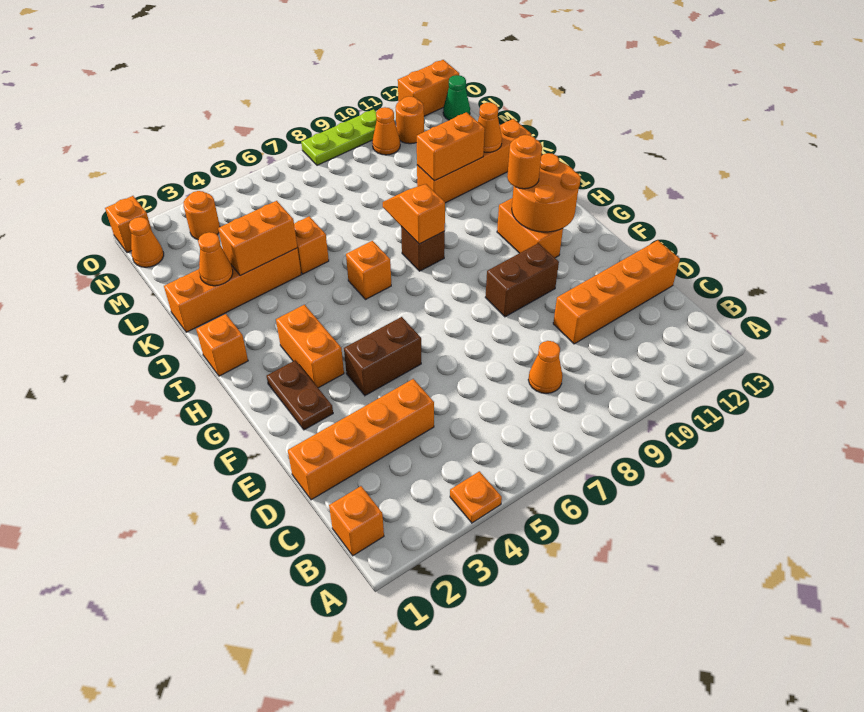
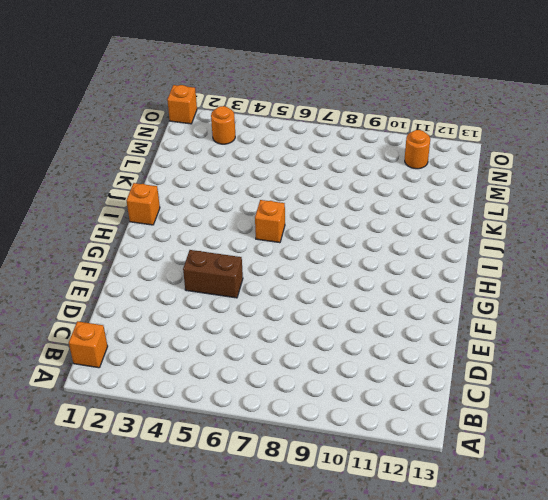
none -> orange 1x1 plate [450,471,502,523]
none -> orange 1x1 cone [528,341,563,393]
none -> orange 1x4 brick [288,379,434,500]
none -> orange 1x4 brick [553,240,680,344]

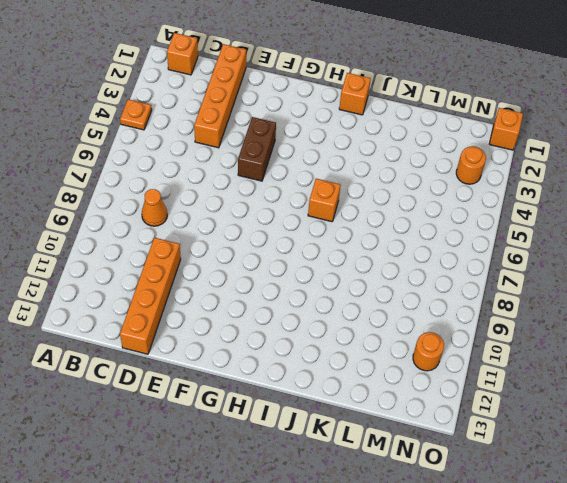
none -> brown 1x2 plate [267,360,333,430]
none -> brown 1x2 brick [485,243,559,317]
none -> orange 1x2 brick [276,305,344,388]
none -> orange 1x2 brick [497,198,563,258]

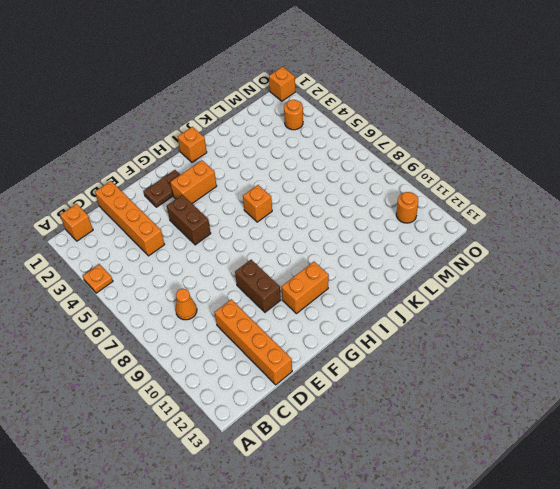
none -> brown 1x1 brick [401,226,445,271]
none -> orange 1x4 brick [164,248,301,332]
none -> orange 1x1 brick [294,216,329,274]
none -> orange 1x4 brick [417,119,531,203]

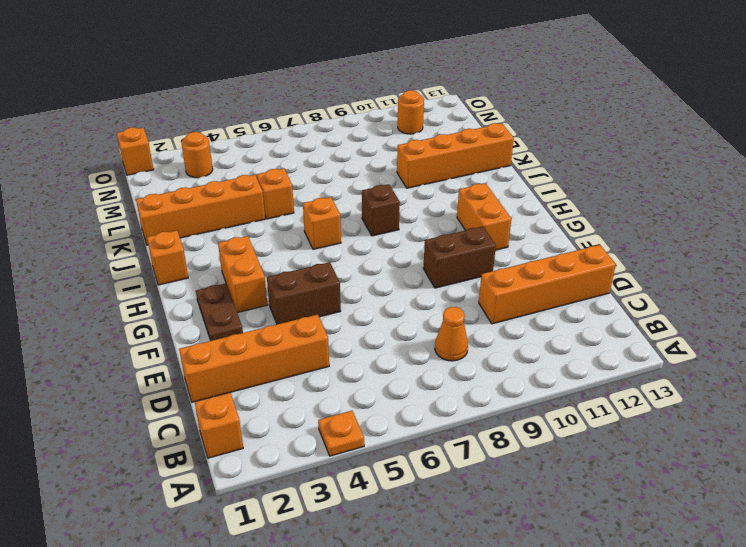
none -> orange 1x1 cone [129,217,164,267]
none -> orange 1x1 cone [372,107,400,155]
none -> green 1x1 cone [443,75,470,120]
none -> lime 1x3 plate [301,109,377,165]

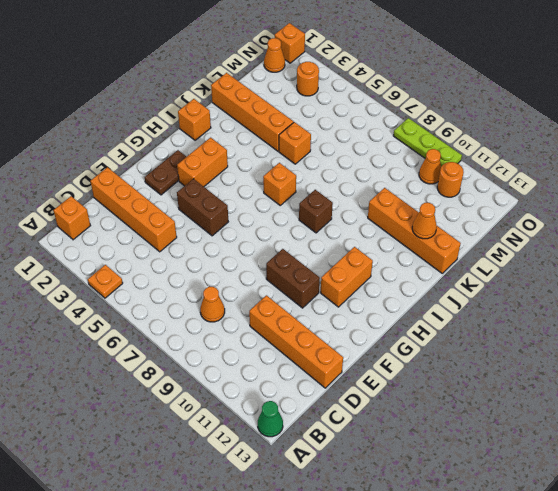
green 1x1 cone [258,401,283,437] -> green 1x1 cone moved to [443,75,470,120]
none -> orange 1x2 brick [398,60,459,116]
none -> orange 2x2 round brick [512,153,581,232]
none -> orange 1x2 slope [383,184,445,244]
none -> orange 1x1 cone [198,232,233,286]

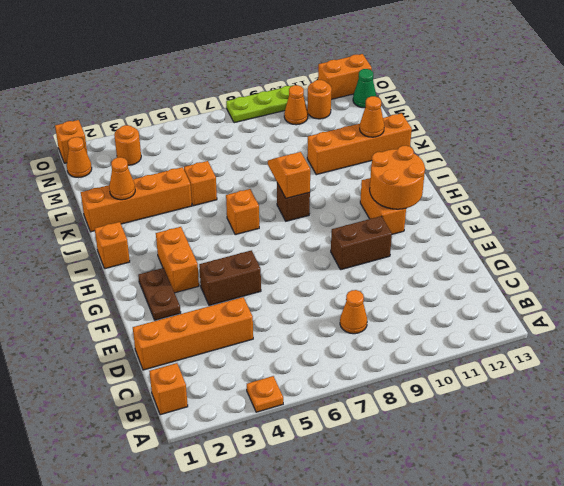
none -> orange 1x4 brick [553,240,680,344]
none -> orange 1x2 brick [218,201,297,276]
none -> orange 1x2 brick [417,112,485,181]
none -> orange 1x1 round brick [507,135,542,189]

